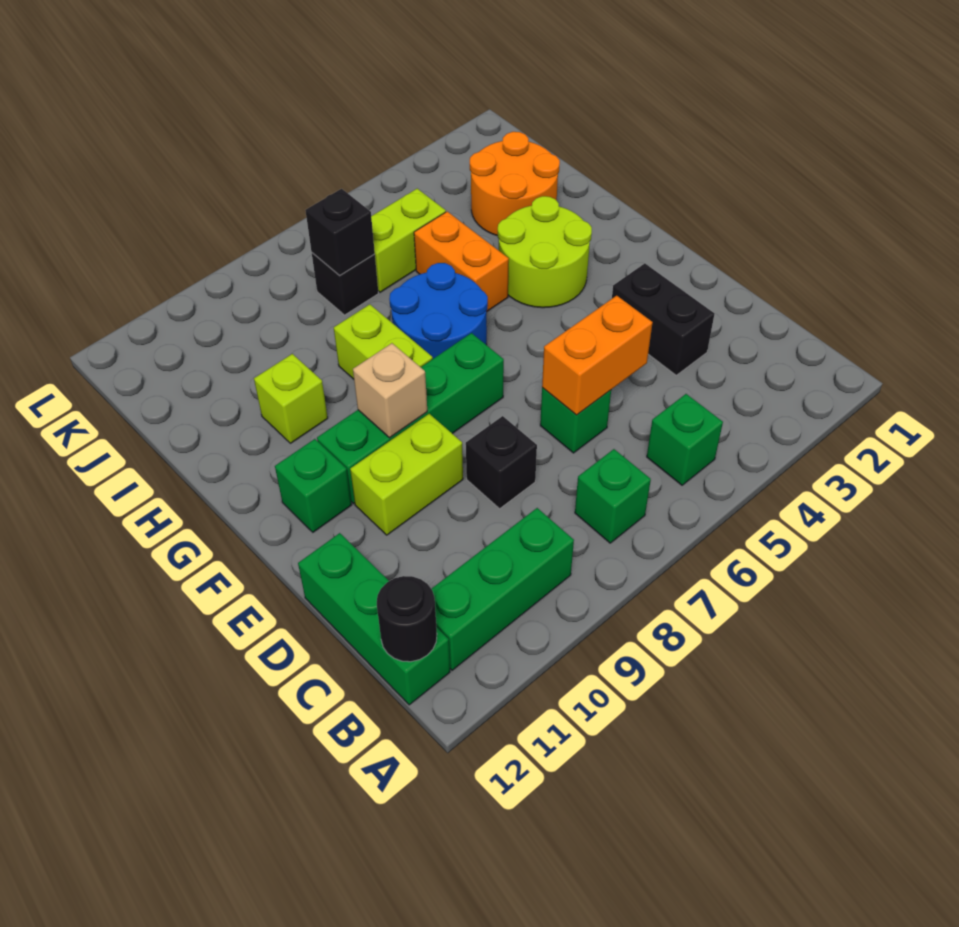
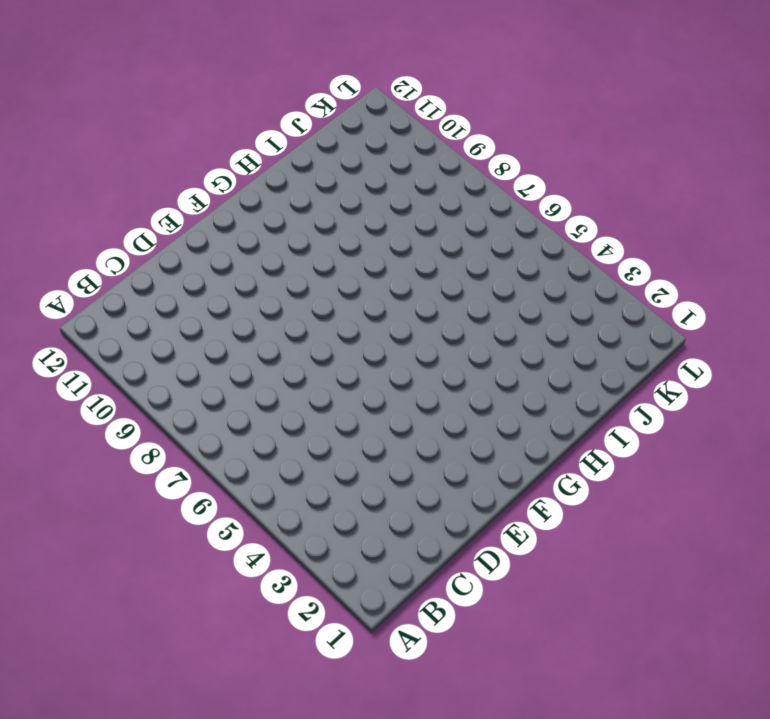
none -> green 1x1 brick [647,394,723,485]
none -> green 1x1 brick [575,449,651,543]
none -> green 1x3 brick [432,508,574,670]

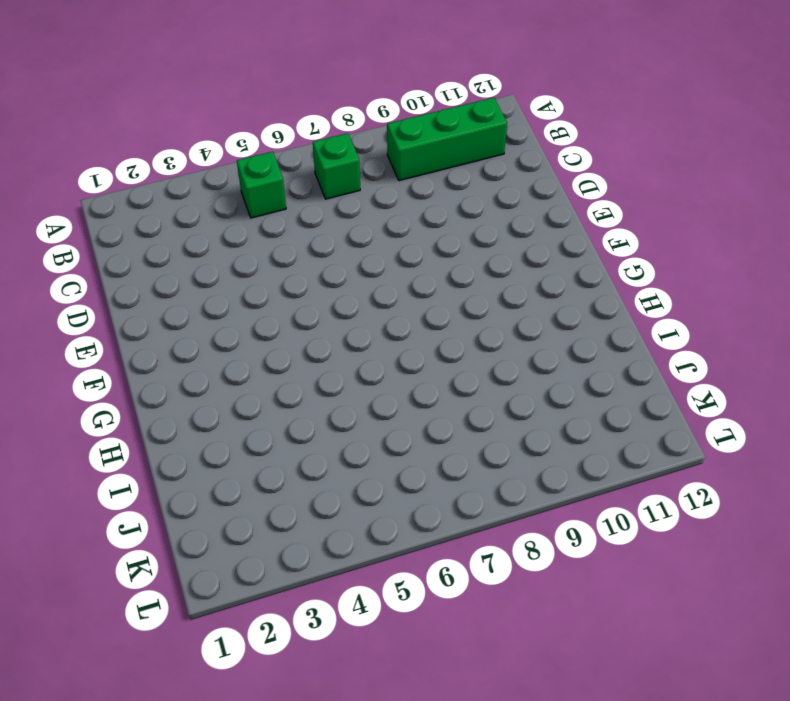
none -> green 1x3 brick [298,533,450,705]
none -> black 1x2 brick [612,264,714,375]
none -> green 1x1 brick [540,388,611,453]

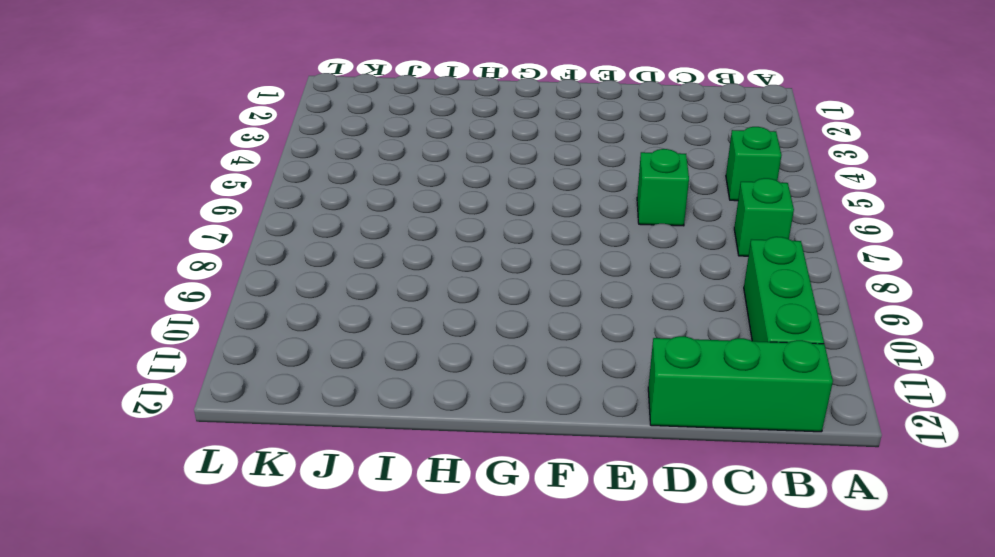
none -> black 1x2 brick [612,264,714,375]
none -> black 1x1 brick [466,416,537,509]
none -> lime 1x2 brick [350,414,463,535]

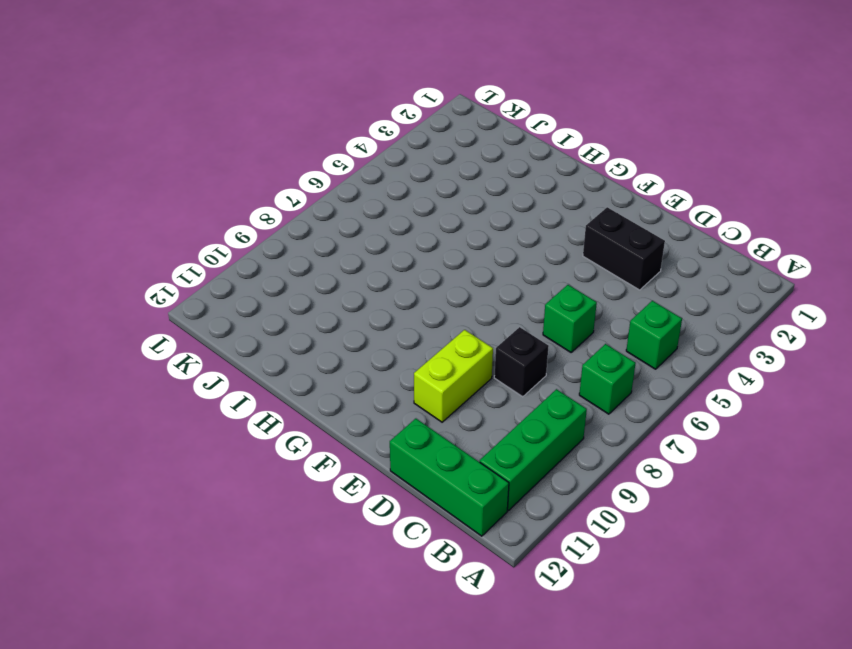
none -> green 1x4 brick [317,333,504,503]
none -> green 1x1 brick [275,439,352,532]
none -> lime 2x2 round brick [498,196,592,308]

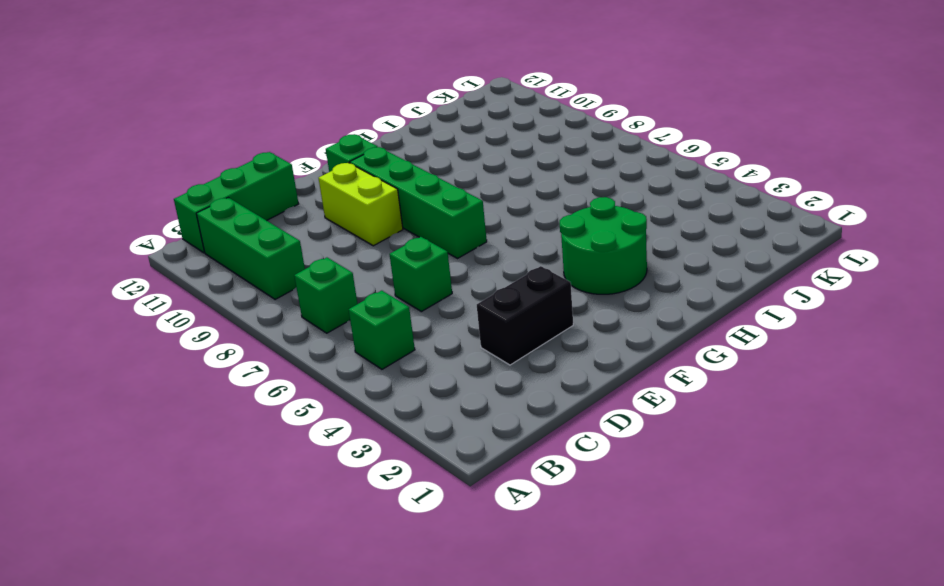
green 2x2 round brick [560,197,647,294] -> lime 2x2 round brick [498,196,592,308]
none -> black 1x1 brick [466,416,537,509]
none -> blue 2x2 round brick [389,263,488,359]
none -> lime 1x2 brick [334,304,433,379]

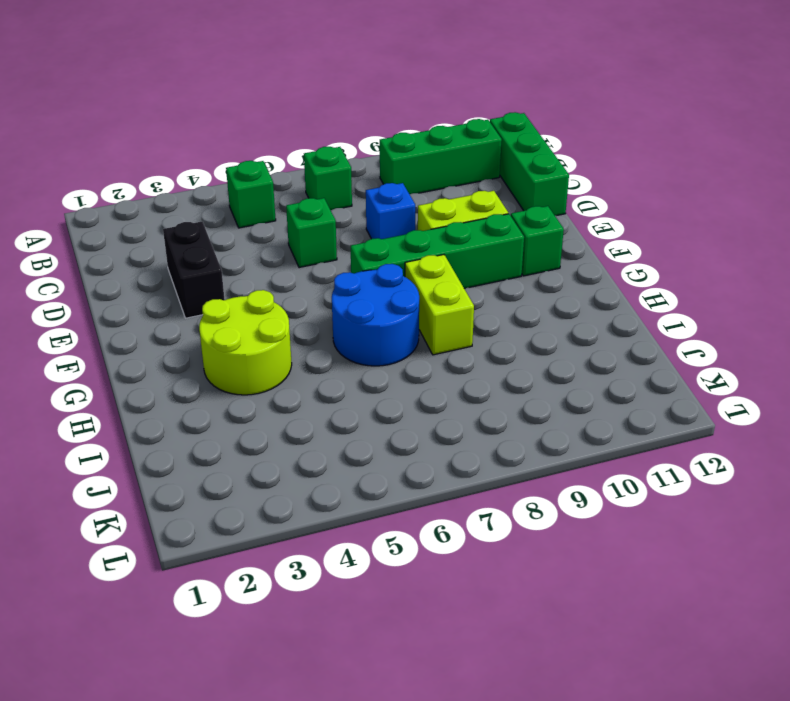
blue 1x1 brick [366,183,415,239] -> black 1x1 brick [466,416,537,509]
none -> orange 1x2 brick [414,212,509,312]
none -> lime 1x1 brick [254,354,328,443]
none -> orange 2x2 round brick [470,132,560,236]

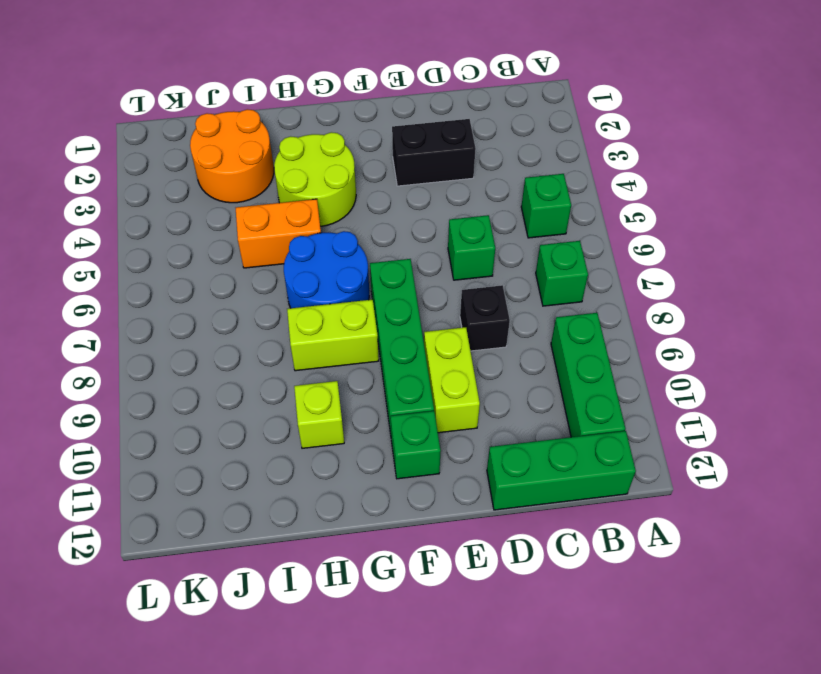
none -> lime 1x2 brick [371,189,446,292]
none -> black 1x1 brick [312,253,378,315]
none -> black 1x1 round brick [377,576,437,662]

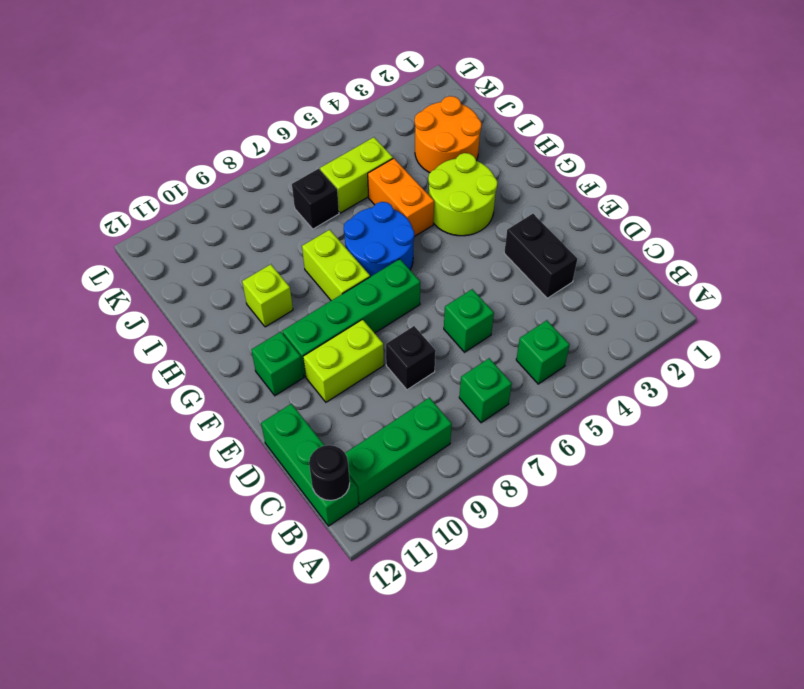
none -> orange 1x2 brick [542,296,653,415]
none -> tan 1x1 brick [353,343,427,438]
none -> black 1x1 brick [305,189,375,276]

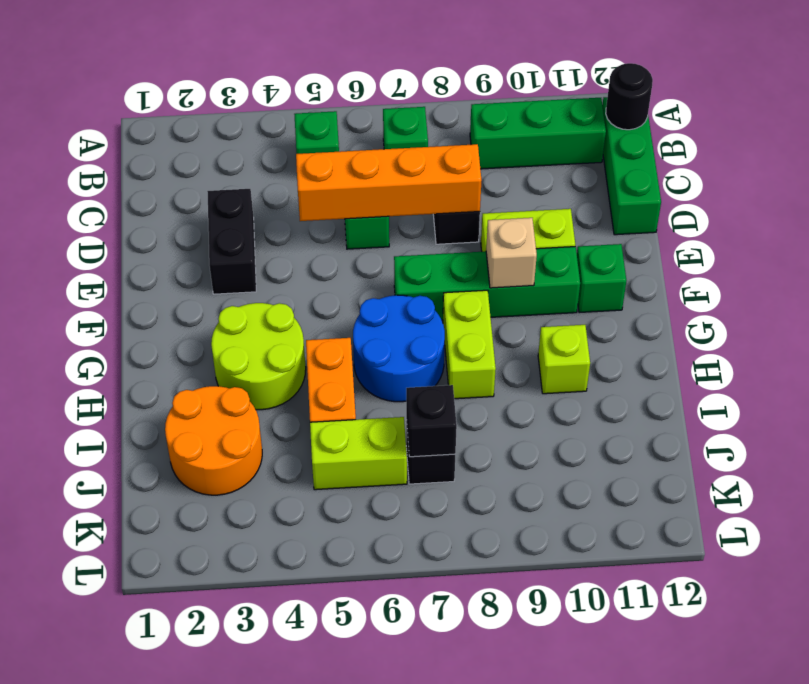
orange 1x4 brick [296,144,482,221] -> orange 1x2 brick [542,296,653,415]

